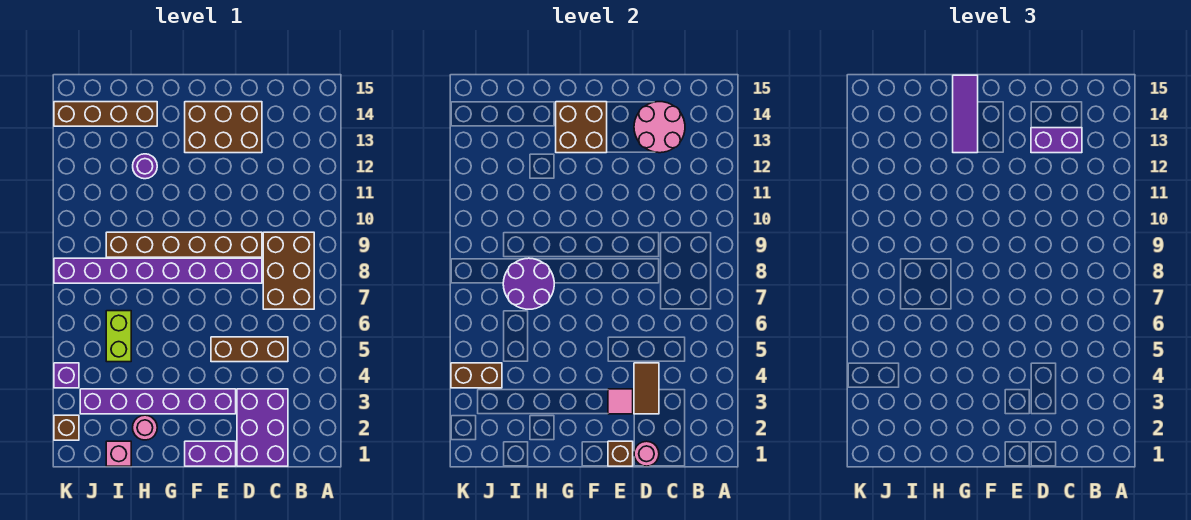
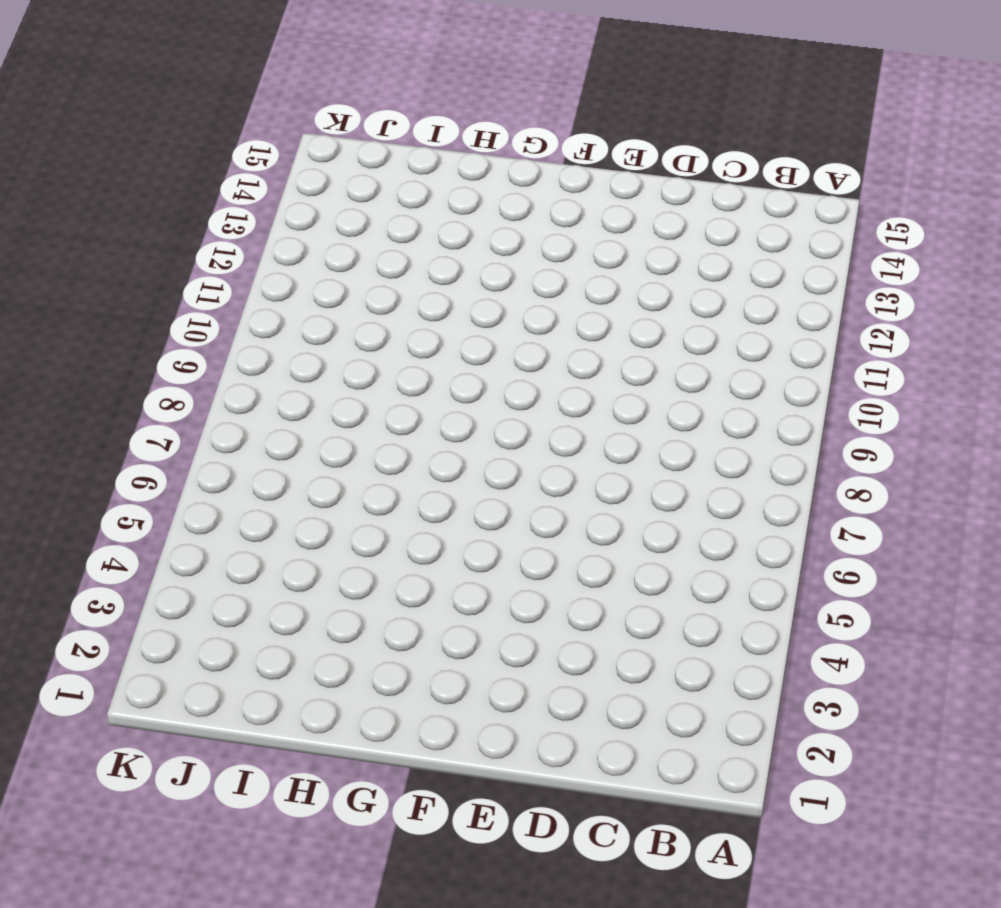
none -> brown 2x3 brick [263,232,314,309]
none -> purple 2x3 brick [237,389,288,466]
none -> brown 1x3 brick [211,337,288,362]

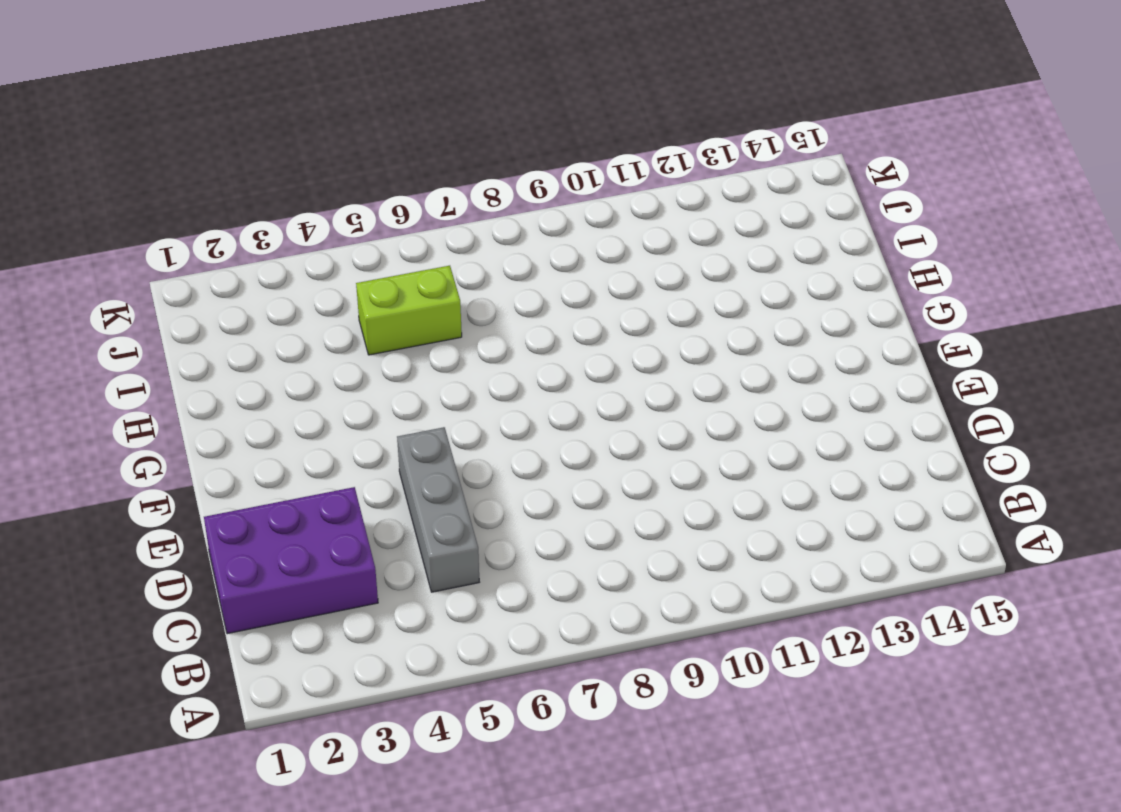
grey 1x3 brick [397,427,479,592] -> brown 1x3 brick [211,337,288,362]
none -> brown 2x3 brick [263,232,314,309]
none -> purple 1x8 brick [54,258,262,283]
none -> brown 1x6 brick [106,232,262,257]

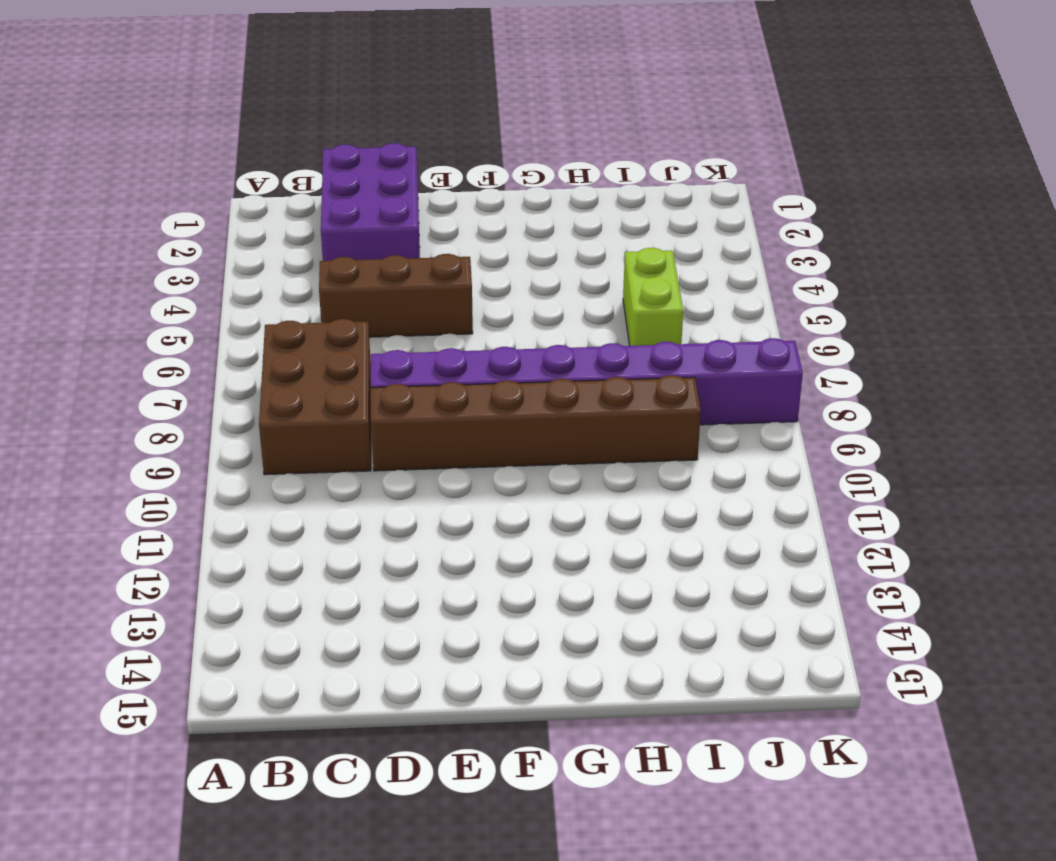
none -> brown 2x3 brick [185,102,262,153]
none -> purple 1x2 brick [185,441,236,466]
none -> purple 1x6 brick [80,389,236,414]

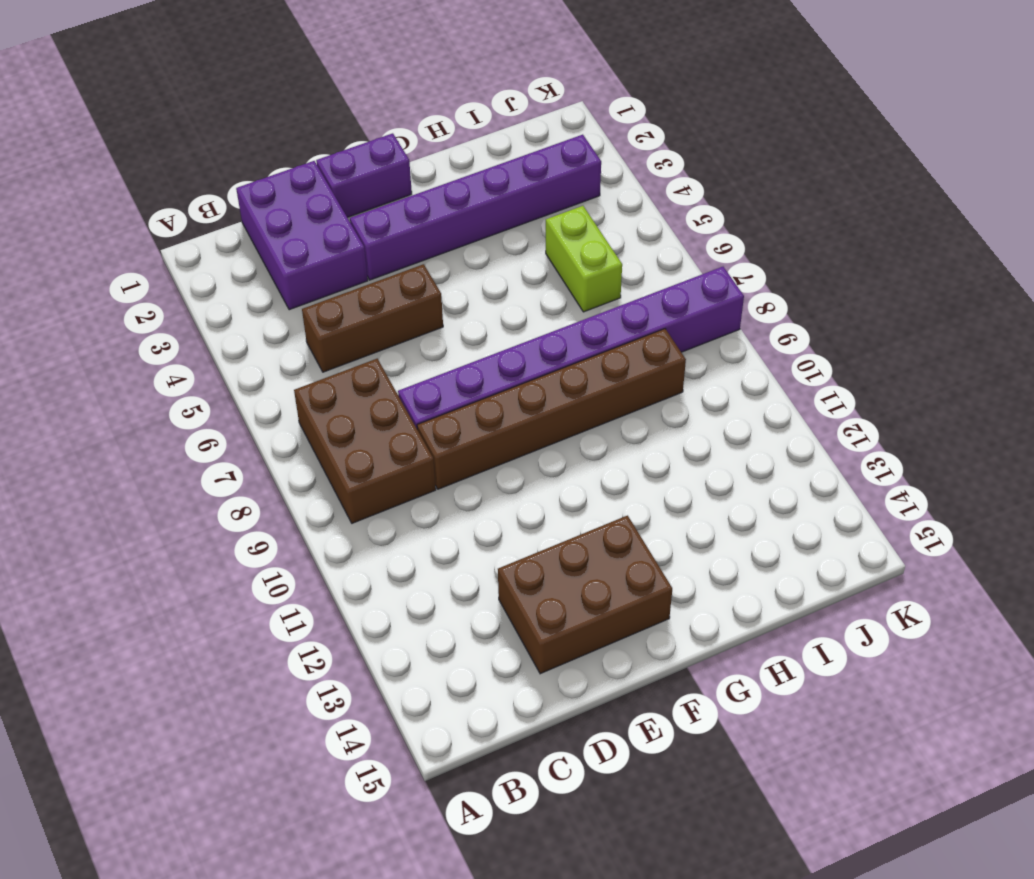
none -> pink 1x1 round brick [133,415,157,440]
none -> purple 1x1 round brick [133,154,157,179]
none -> brown 1x4 brick [54,102,157,126]

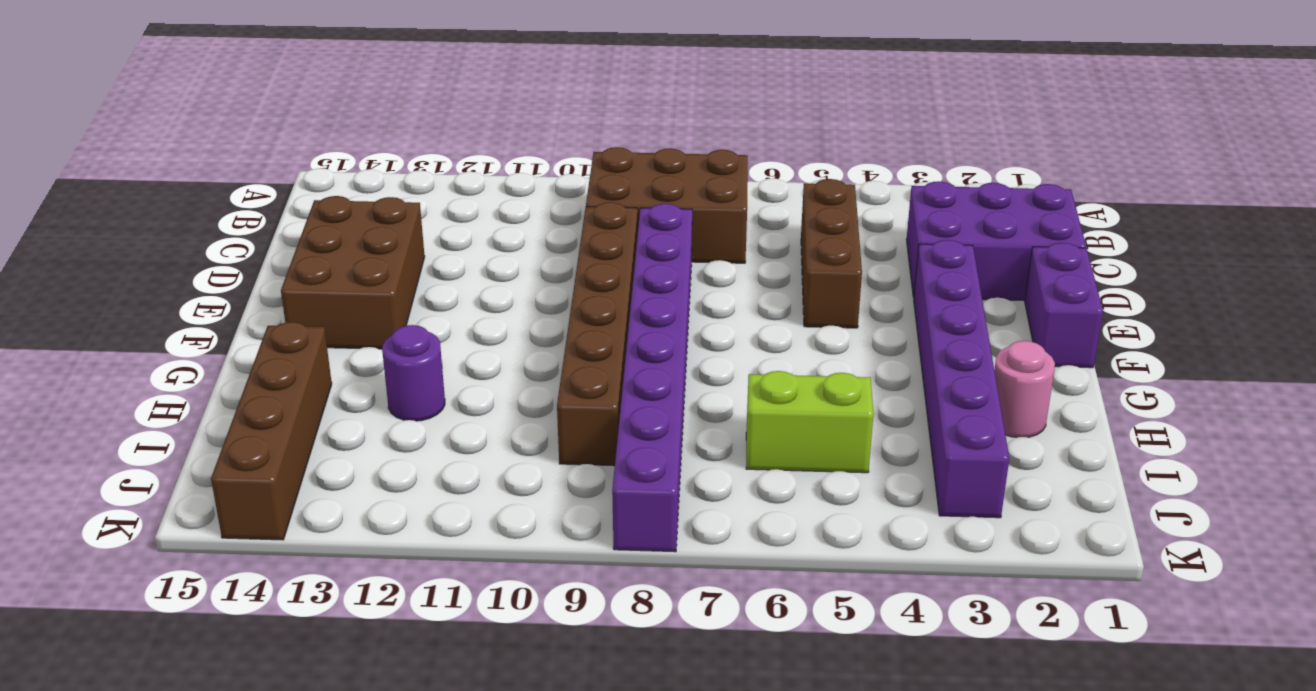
none -> pink 1x1 brick [106,441,131,466]
none -> brown 1x1 brick [54,415,79,440]
none -> purple 1x1 brick [54,363,79,388]

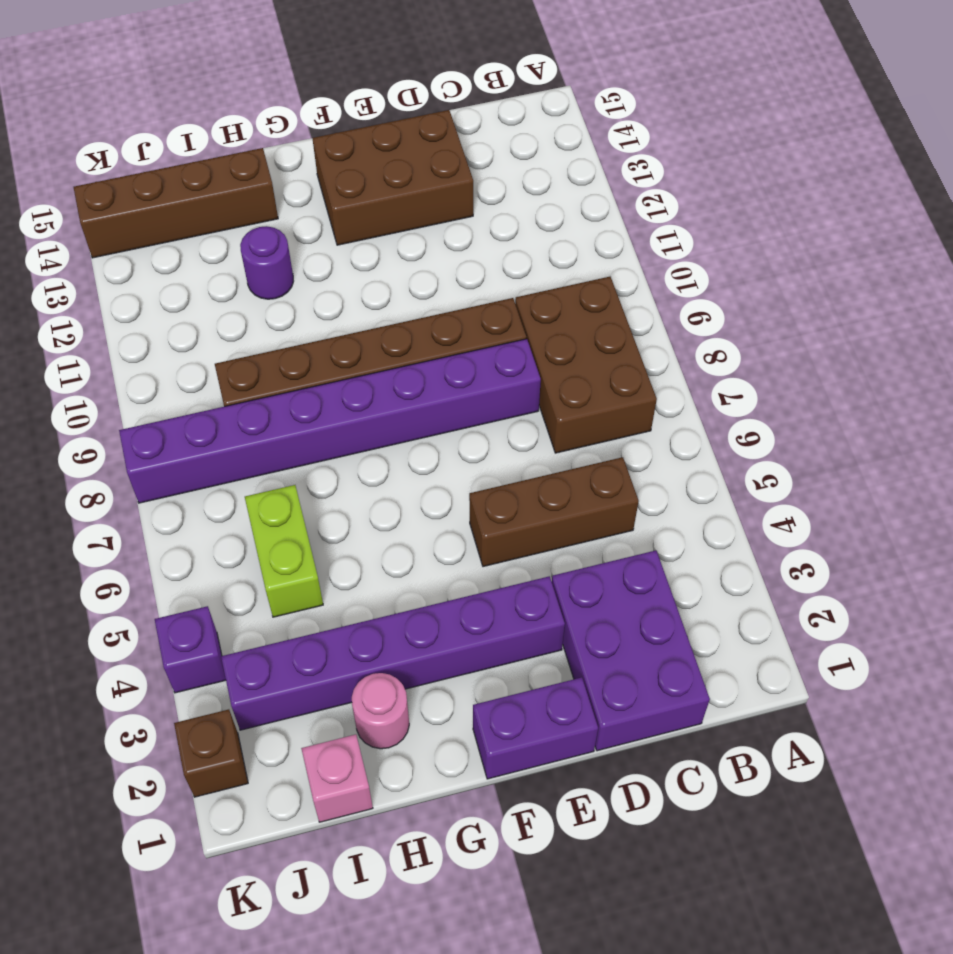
none -> pink 2x2 round brick [634,102,685,153]
none -> pink 1x1 round brick [634,441,659,466]
none -> brown 1x2 tile [634,363,659,414]

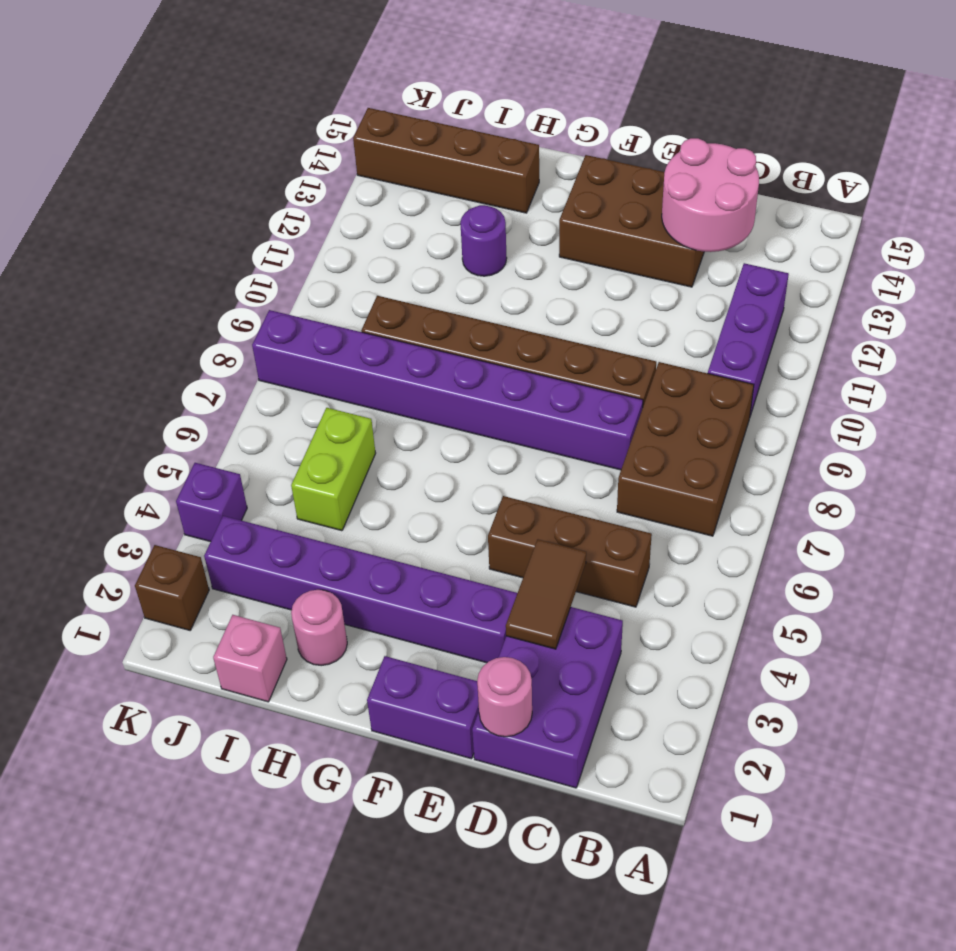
purple 1x3 brick [708,263,789,416] -> none
none -> brown 1x1 brick [608,441,633,466]
none -> pink 1x1 tile [608,389,633,414]
none -> brown 2x2 brick [556,102,607,153]

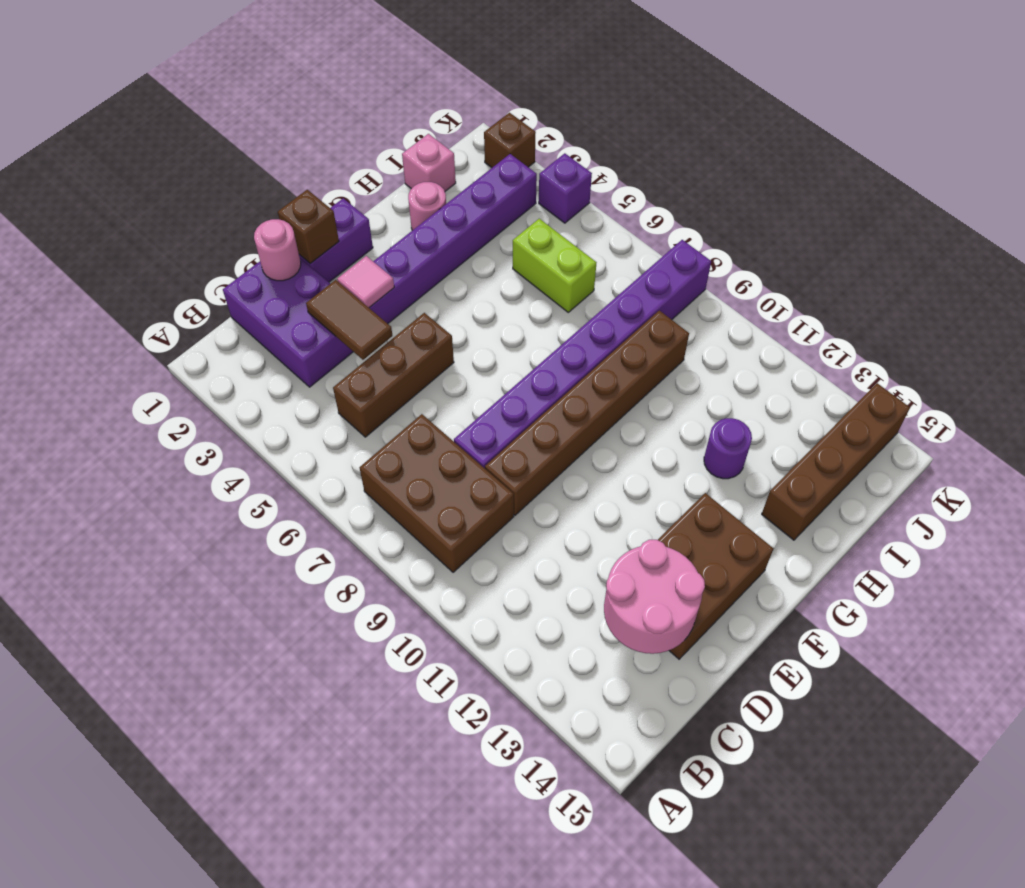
none -> brown 2x2 brick [556,102,607,153]
none -> purple 2x2 round brick [503,258,554,309]
none -> brown 1x2 brick [451,363,502,388]

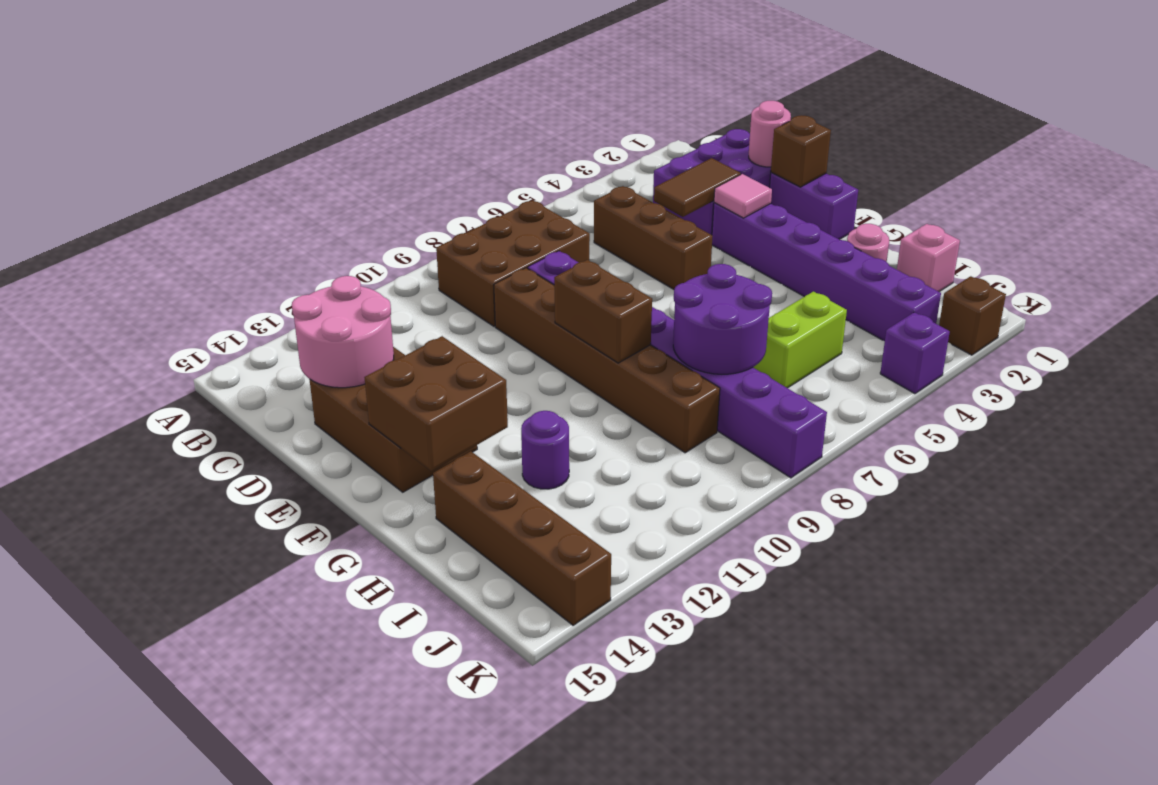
brown 1x2 brick [554,260,652,363] -> brown 1x2 brick moved to [451,363,502,388]
none -> purple 1x2 brick [1031,128,1082,153]
none -> purple 1x3 tile [953,75,978,153]

